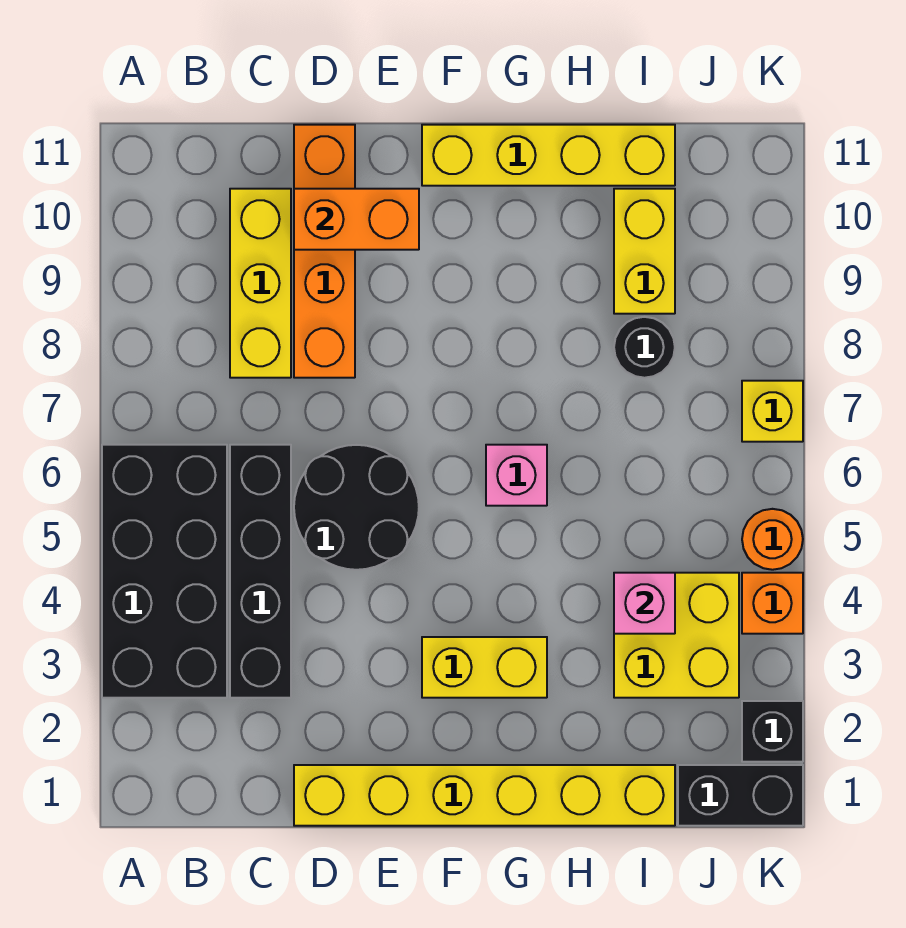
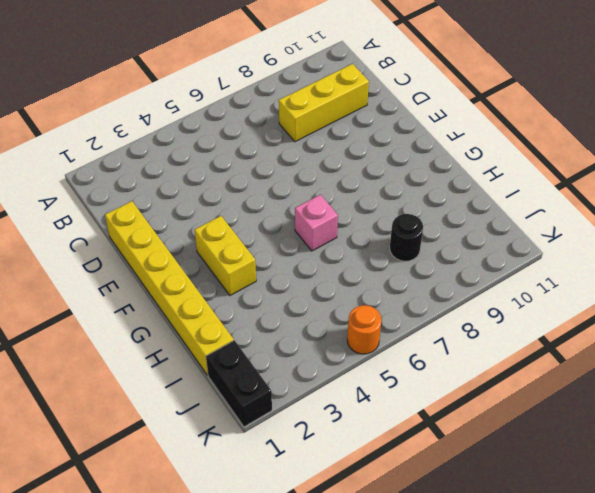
none -> black 2x4 brick [102,445,227,698]
none -> black 1x4 brick [230,445,291,698]
none -> black 2x2 round brick [294,445,419,570]

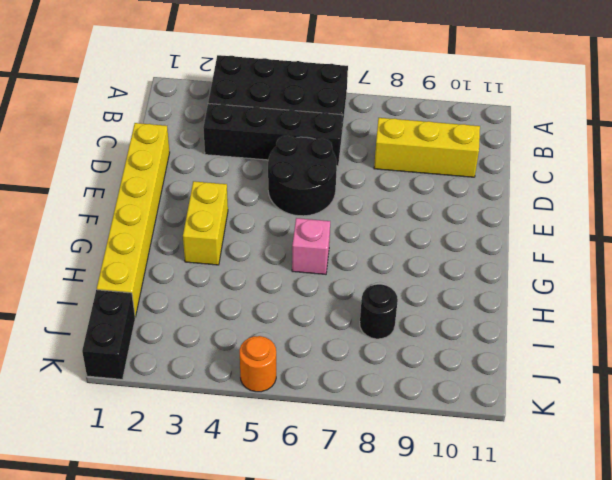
none -> orange 1x4 brick [294,125,355,378]
none -> yellow 1x4 brick [422,125,675,186]
none -> yellow 2x2 brick [614,573,739,698]

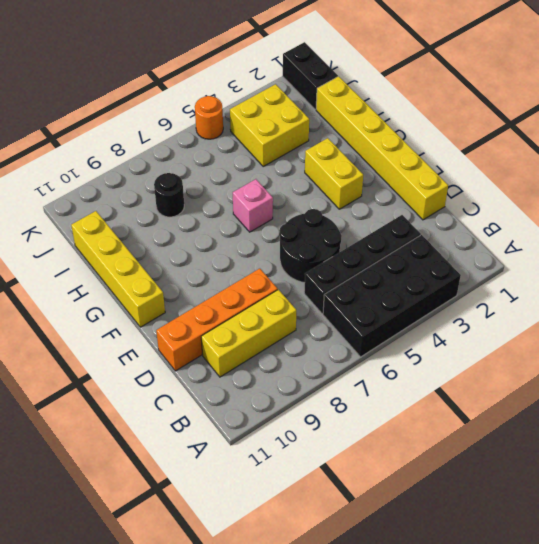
none -> yellow 1x2 brick [614,189,675,314]
none -> black 1x1 brick [742,701,803,762]
none -> orange 1x1 brick [742,573,803,634]

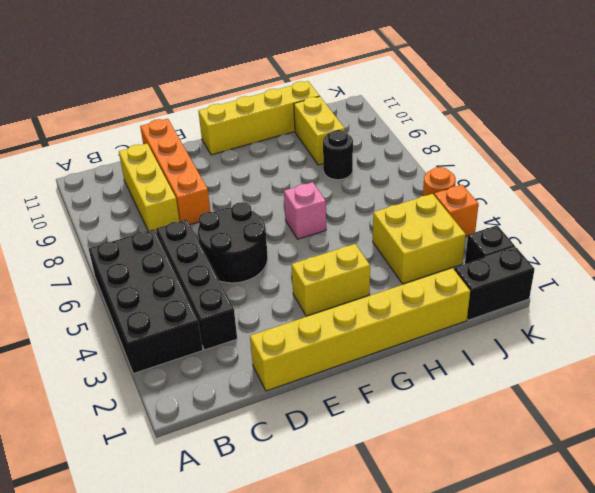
none -> yellow 1x1 brick [742,381,803,442]
none -> orange 1x2 brick [294,189,419,250]
none -> pink 1x1 brick [614,573,675,634]

